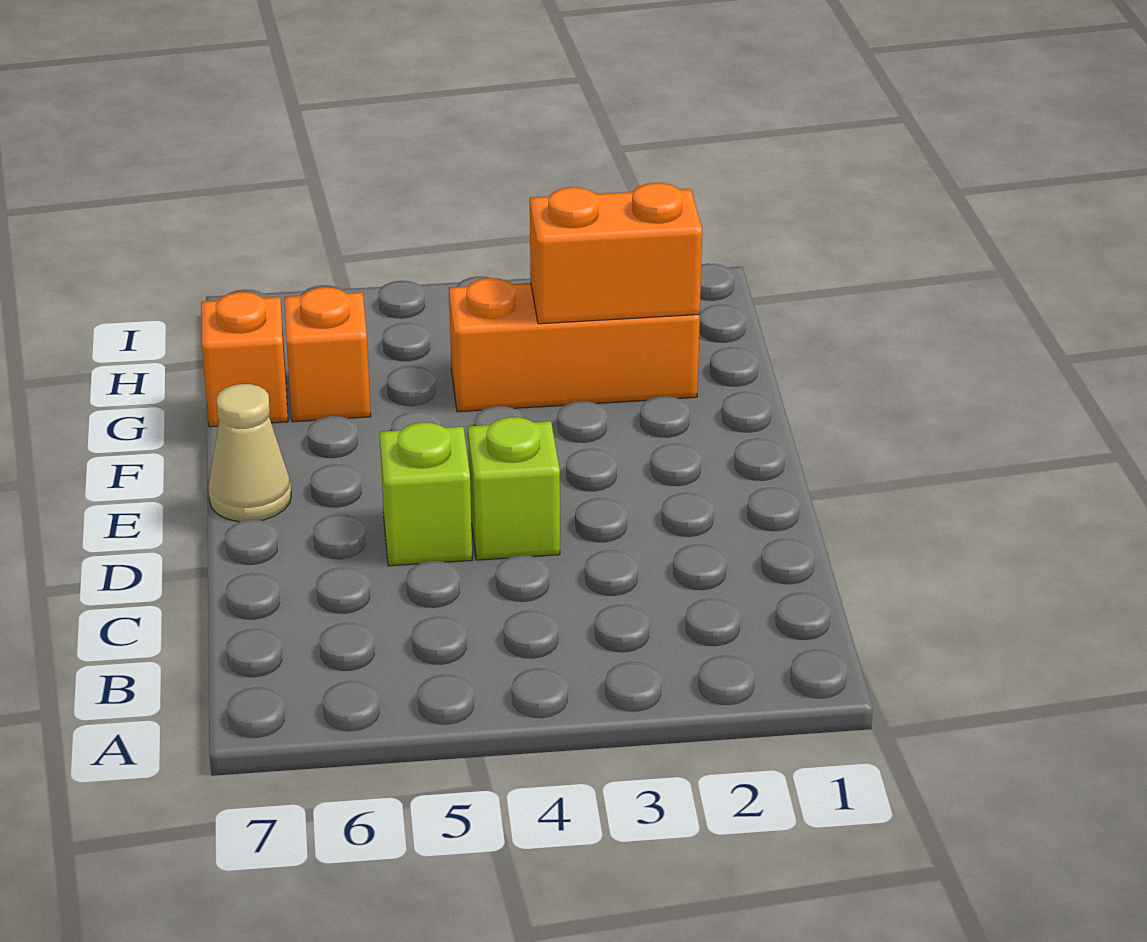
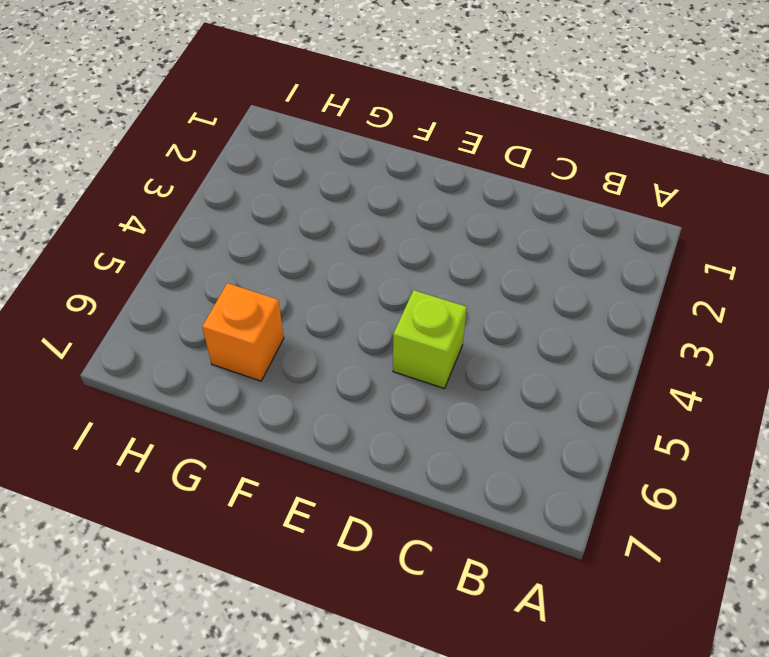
none -> lime 1x1 brick [468,417,560,560]
none -> tan 1x1 cone [208,384,291,522]

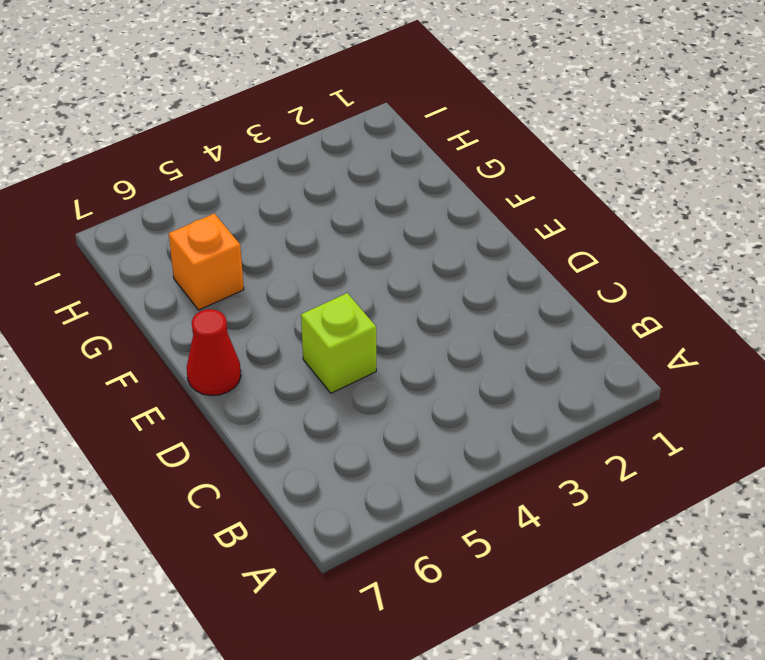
red 1x1 cone [187,309,241,396] -> tan 1x1 cone [208,384,291,522]
none -> lime 1x1 brick [468,417,560,560]
none -> orange 1x3 brick [449,278,700,412]

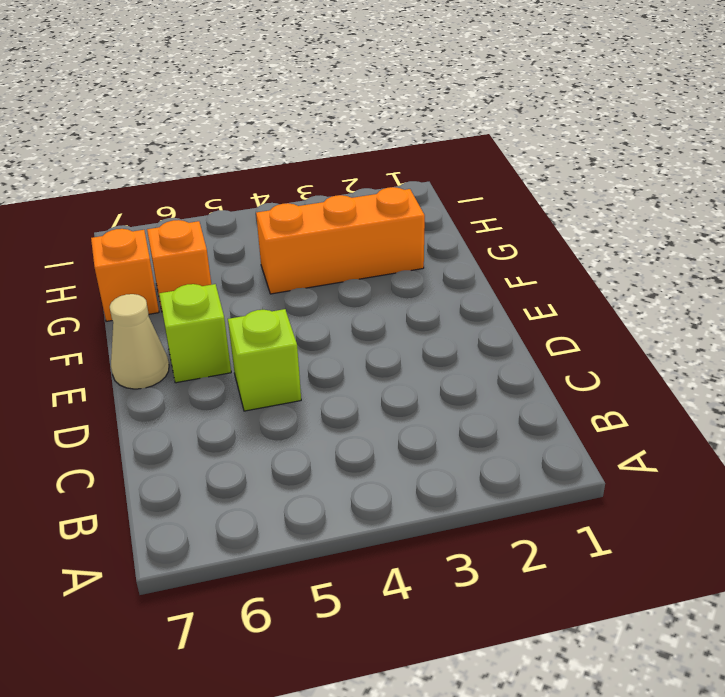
lime 1x1 brick [159,284,231,383] -> lime 1x1 brick moved to [468,417,560,560]
none -> orange 1x2 brick [530,183,702,324]

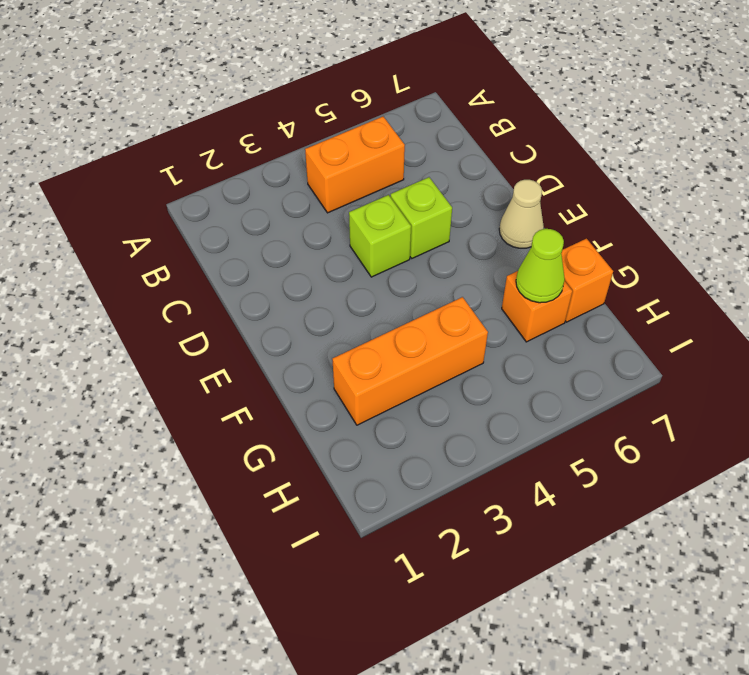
orange 1x2 brick [305,117,405,213] -> orange 1x2 brick moved to [530,183,702,324]
lime 1x1 cone [516,229,565,303] -> none

